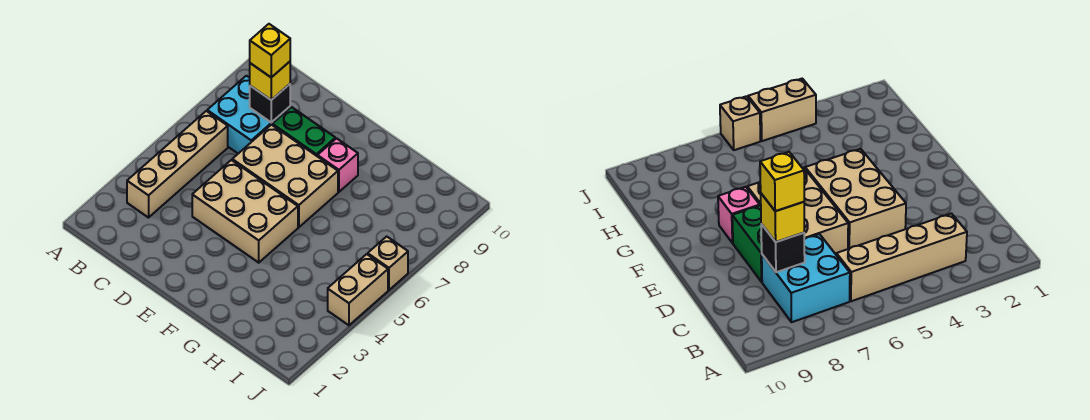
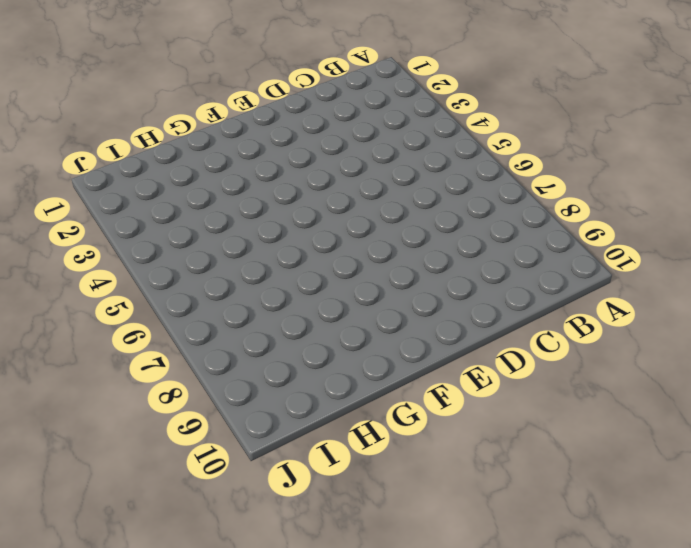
none -> tan 1x4 brick [127,111,228,218]
none -> cyan 2x2 brick [207,76,290,154]

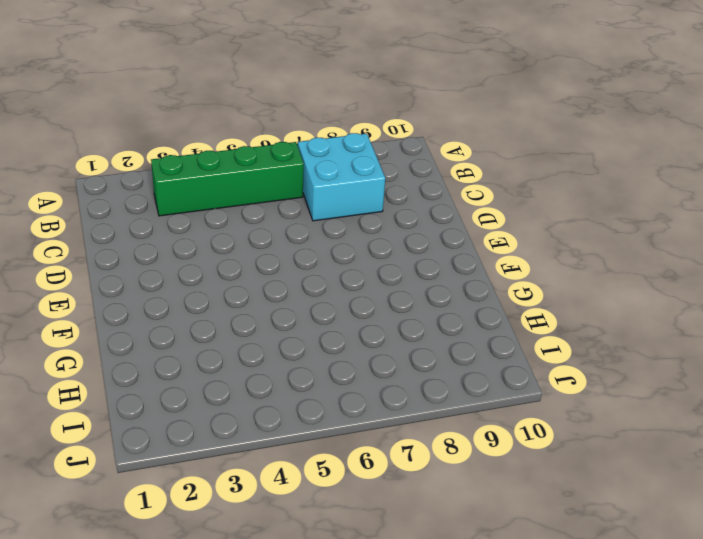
green 1x4 brick [151,142,304,216] -> tan 1x4 brick [127,111,228,218]
none -> tan 2x3 brick [192,160,298,263]
none -> tan 2x3 brick [232,125,338,227]

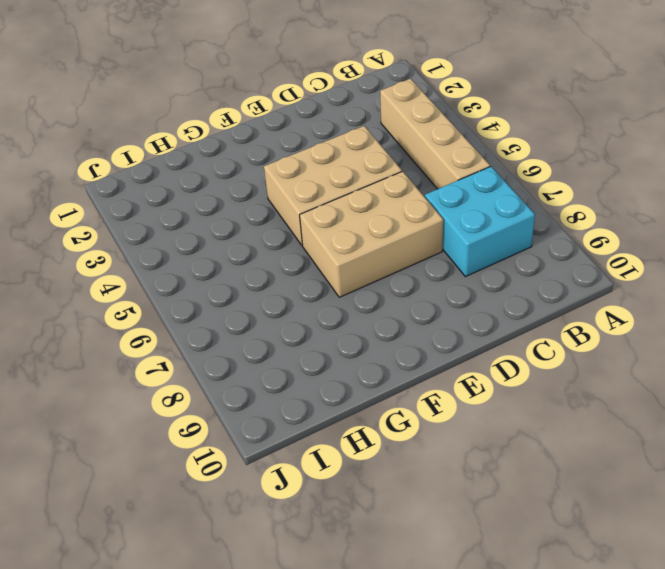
none -> green 1x2 brick [272,107,335,156]
none -> pink 1x1 brick [317,138,358,192]

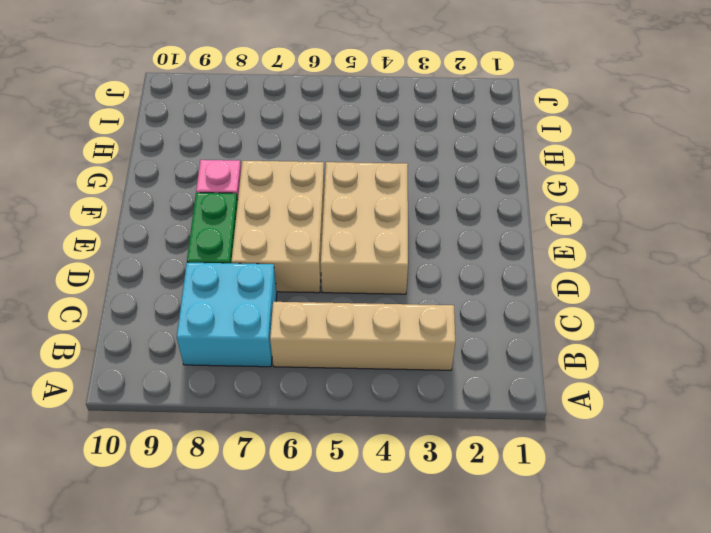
none -> tan 1x2 brick [328,254,388,325]
none -> tan 1x1 brick [368,236,408,290]

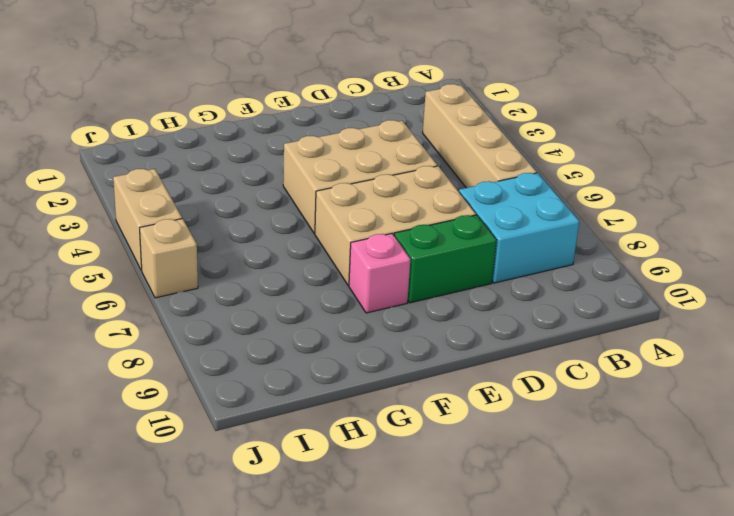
none -> black 1x1 brick [250,84,290,123]
none -> yellow 1x1 brick [250,62,290,100]

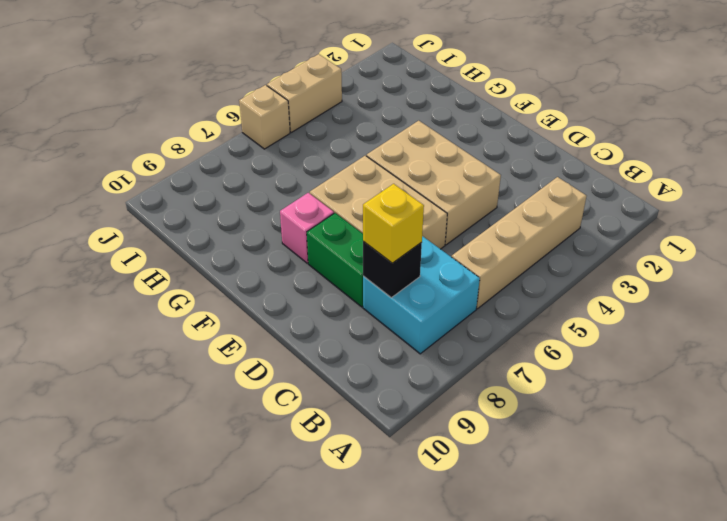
none -> yellow 1x1 brick [250,24,290,77]

